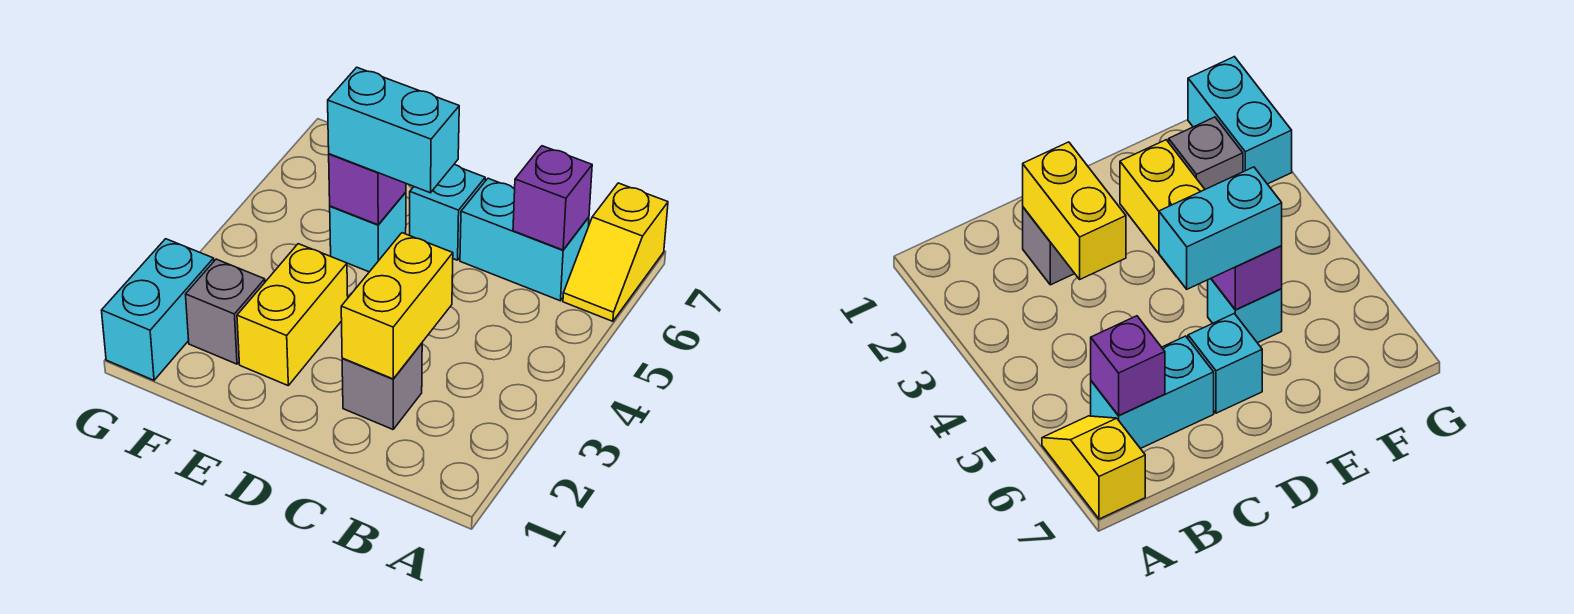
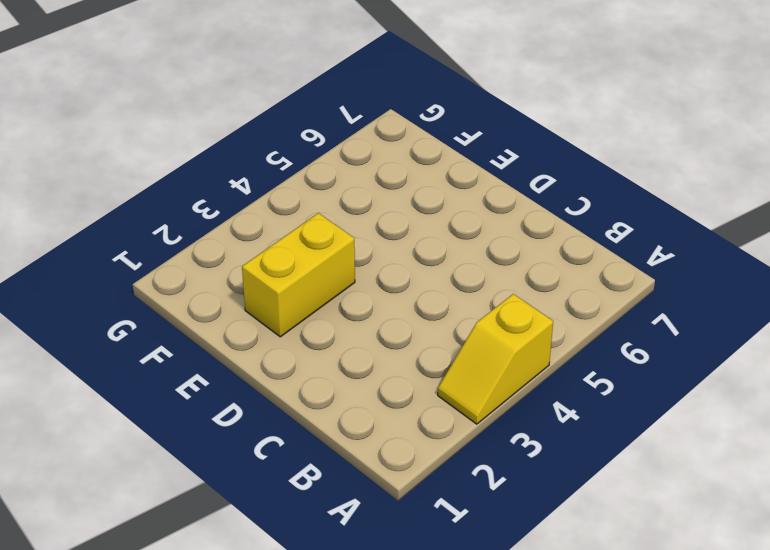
yellow 1x2 slope [438,294,553,424] -> yellow 1x2 slope moved to [563,183,668,321]
none -> cyan 1x2 brick [460,178,589,301]
none -> grey 1x1 brick [342,343,422,429]
none -> cyan 1x1 brick [410,164,485,260]

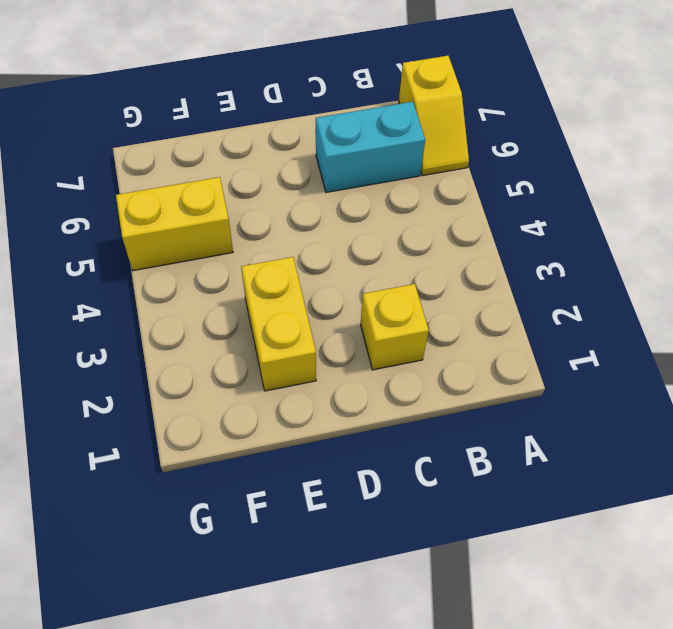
yellow 1x1 brick [361,284,429,370] -> grey 1x1 brick [342,343,422,429]
yellow 1x2 brick [116,177,233,271] -> yellow 1x2 brick turned to [341,233,453,379]
none -> cyan 1x1 brick [410,164,485,260]
none -> cyan 1x1 brick [330,192,406,272]
none -> grey 1x1 brick [186,259,265,364]

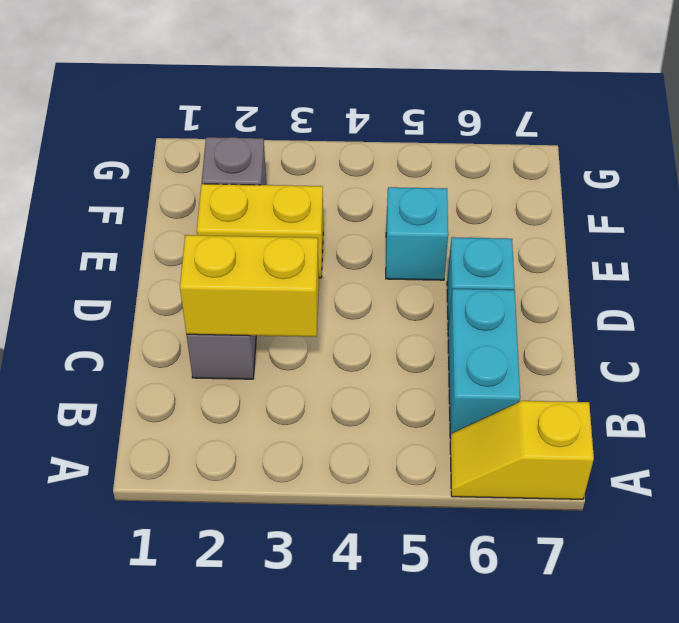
none -> cyan 1x2 brick [102,239,214,380]
none -> purple 1x1 brick [513,146,592,250]
none -> purple 1x1 brick [329,154,406,225]

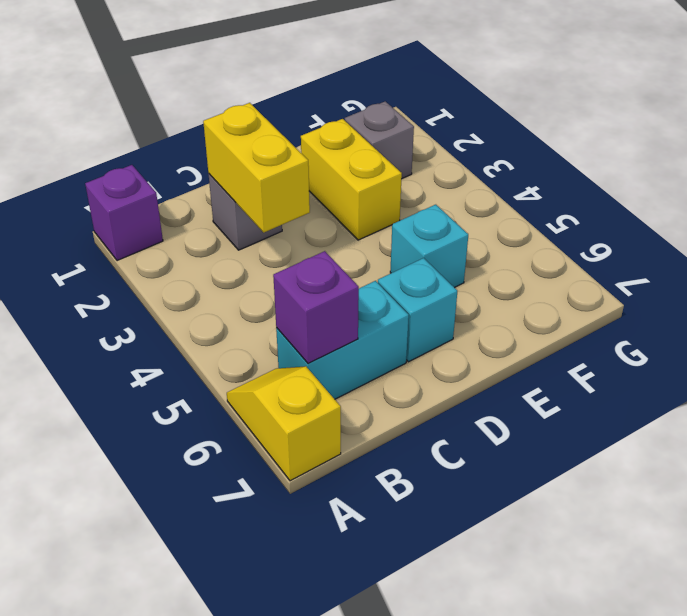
purple 1x1 brick [85,165,163,261] -> purple 1x1 brick moved to [329,154,406,225]
none -> cyan 1x2 brick [102,239,214,380]
none -> cyan 1x2 brick [328,67,459,193]

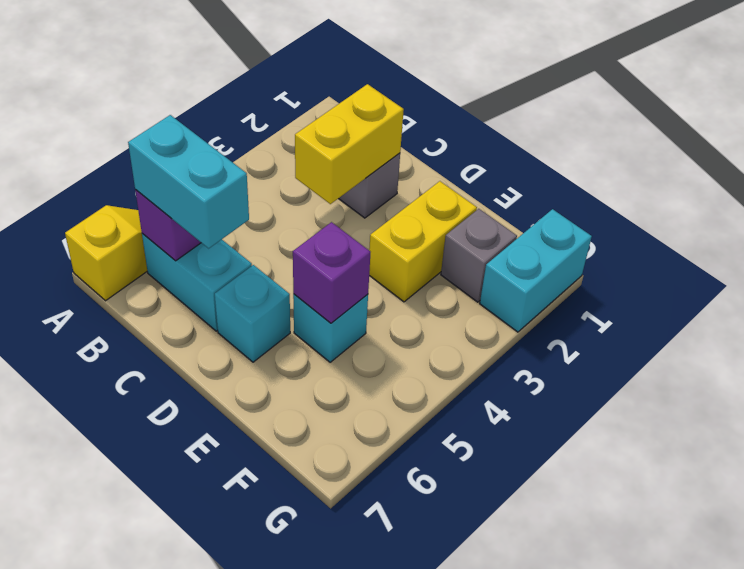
cyan 1x2 brick [128,115,249,248] -> cyan 1x2 brick moved to [328,67,459,193]

